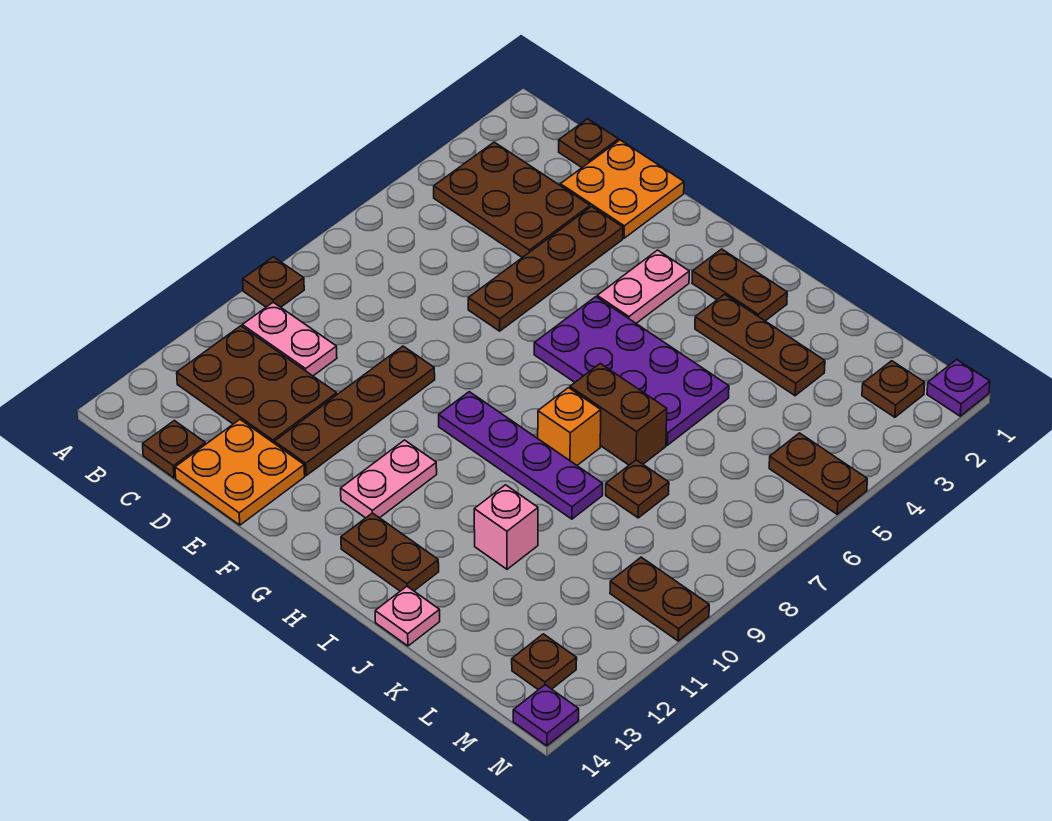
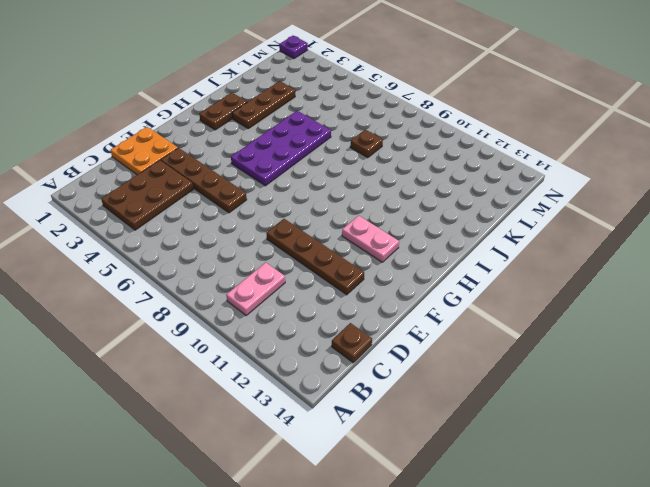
none -> brown 1x1 plate [243,257,304,307]
none -> brown 2x3 plate [177,326,337,443]
none -> brown 1x1 plate [559,119,618,167]

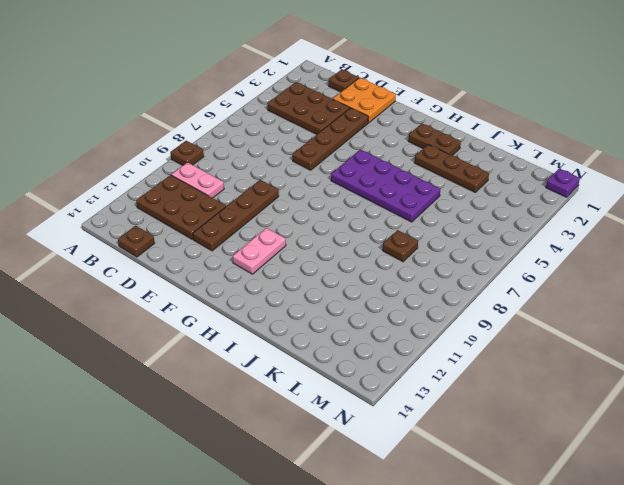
none -> orange 2x2 plate [175,420,305,525]
none -> pink 1x2 plate [597,250,689,323]
none -> purple 1x4 plate [439,392,603,519]

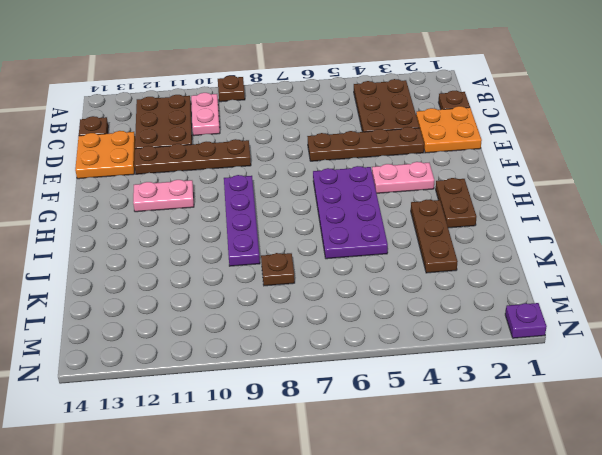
none -> brown 1x2 plate [341,513,439,591]
none -> brown 1x2 brick [570,364,667,465]
none -> orange 1x1 brick [538,388,601,465]

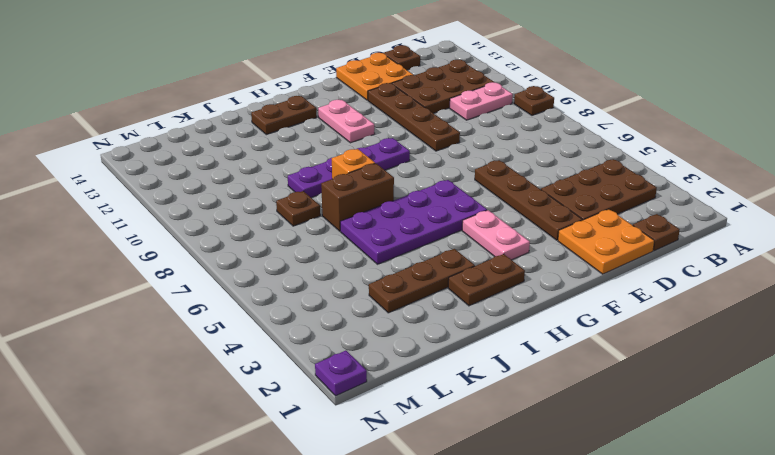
none -> pink 1x1 brick [474,485,538,569]
none -> pink 1x1 plate [375,587,440,646]
none -> brown 1x1 plate [862,361,925,417]

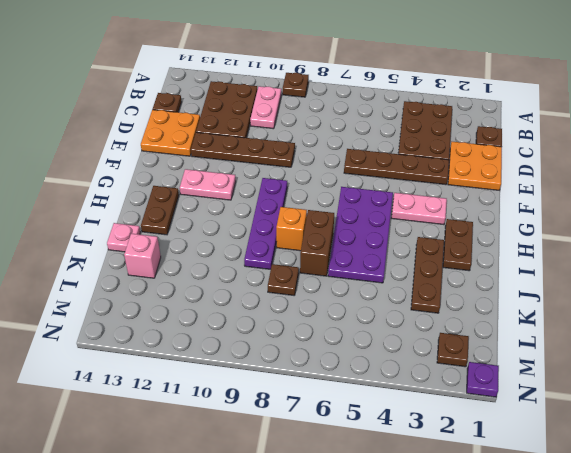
pink 1x1 brick [124,233,161,278] -> pink 1x1 brick moved to [474,485,538,569]
none -> brown 1x2 plate [769,433,867,514]
none -> brown 1x2 plate [610,557,709,641]
none -> brown 1x1 plate [512,634,577,690]

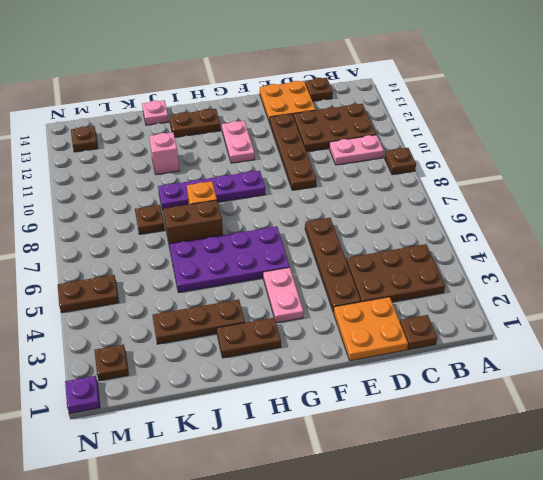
none -> brown 1x2 plate [610,557,709,641]
none -> purple 1x1 plate [513,685,579,746]

